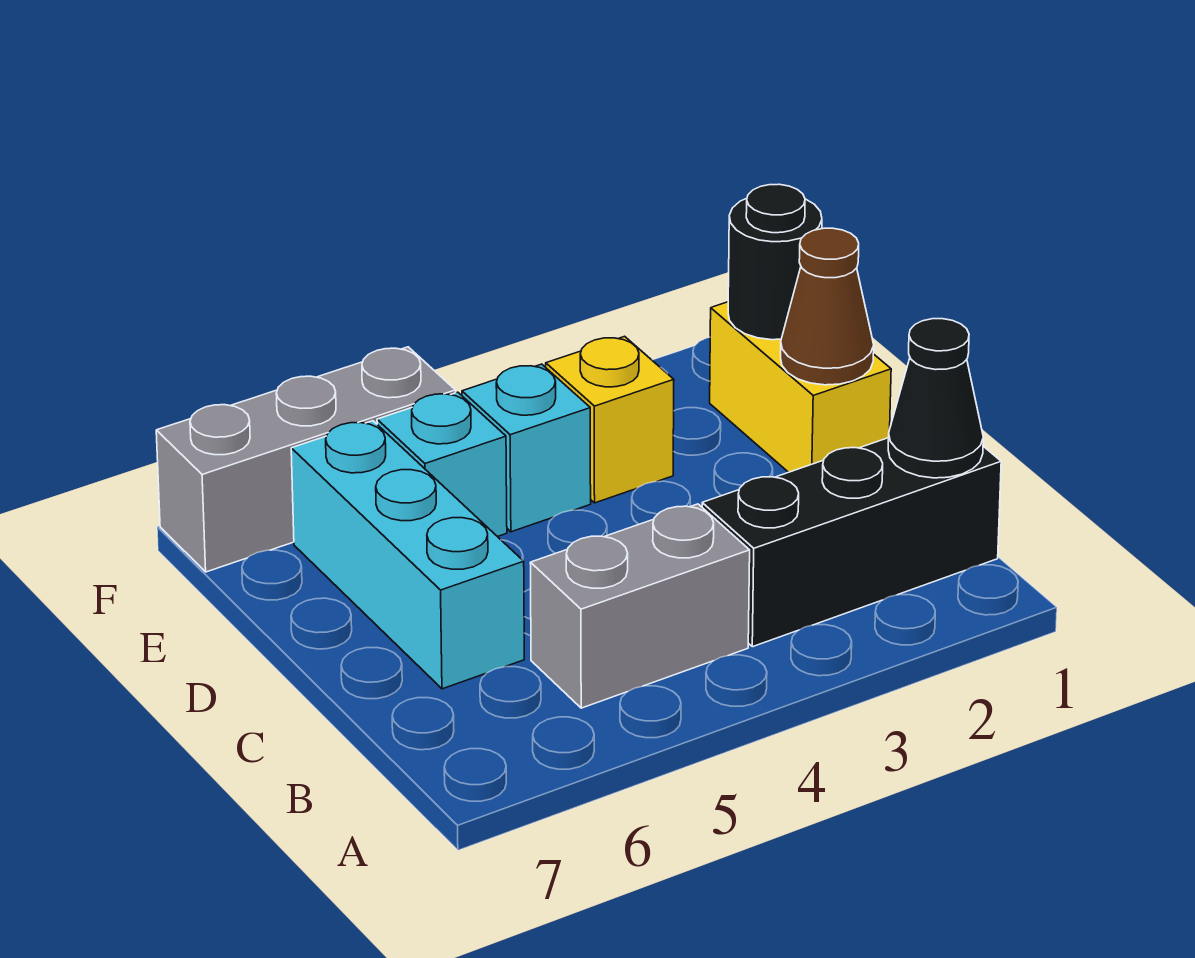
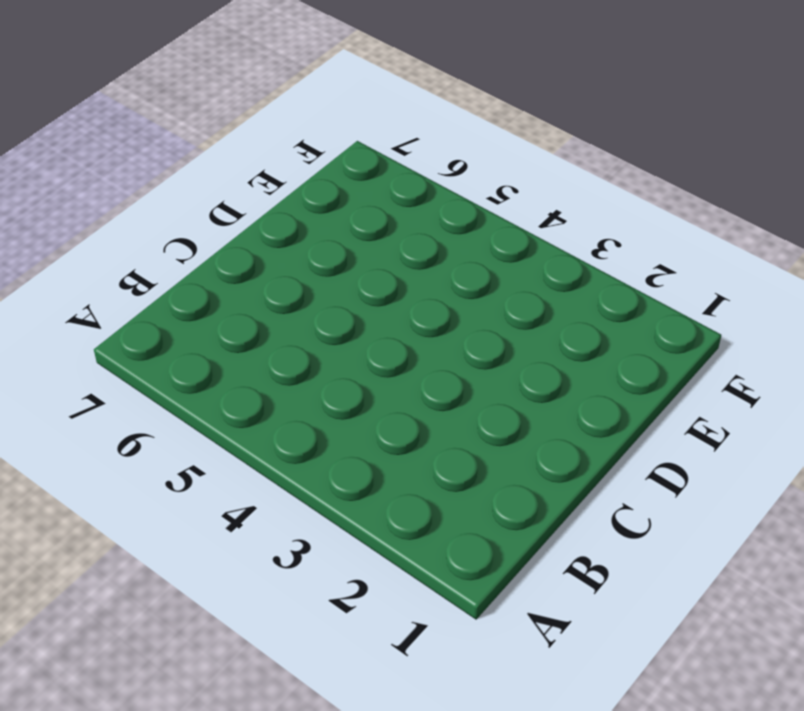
none -> black 1x3 brick [702,438,1001,647]
none -> grey 1x2 brick [530,504,750,708]

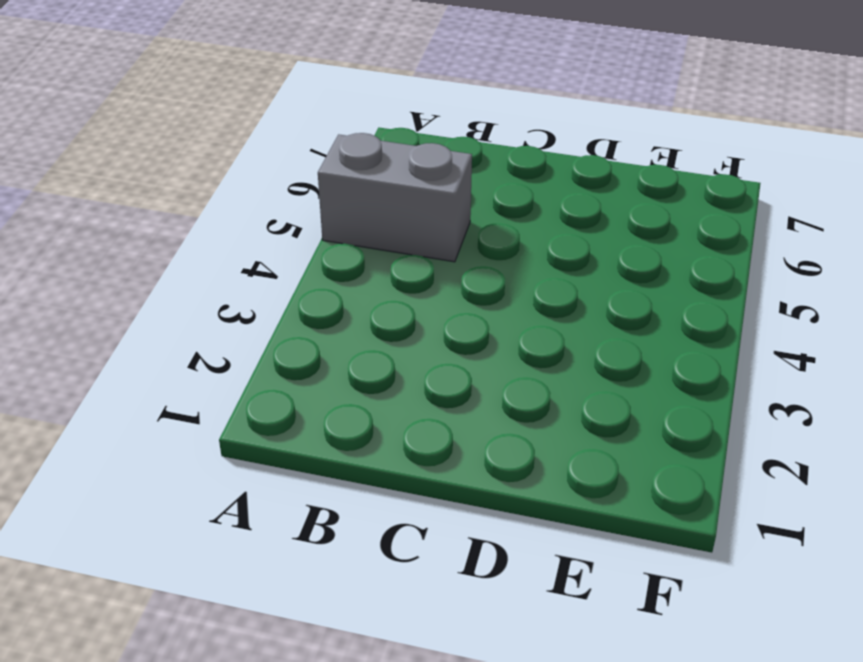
grey 1x2 brick [318,133,472,262] -> grey 1x2 brick turned to [530,504,750,708]
none -> black 1x3 brick [702,438,1001,647]
none -> cyan 1x3 brick [291,421,524,689]

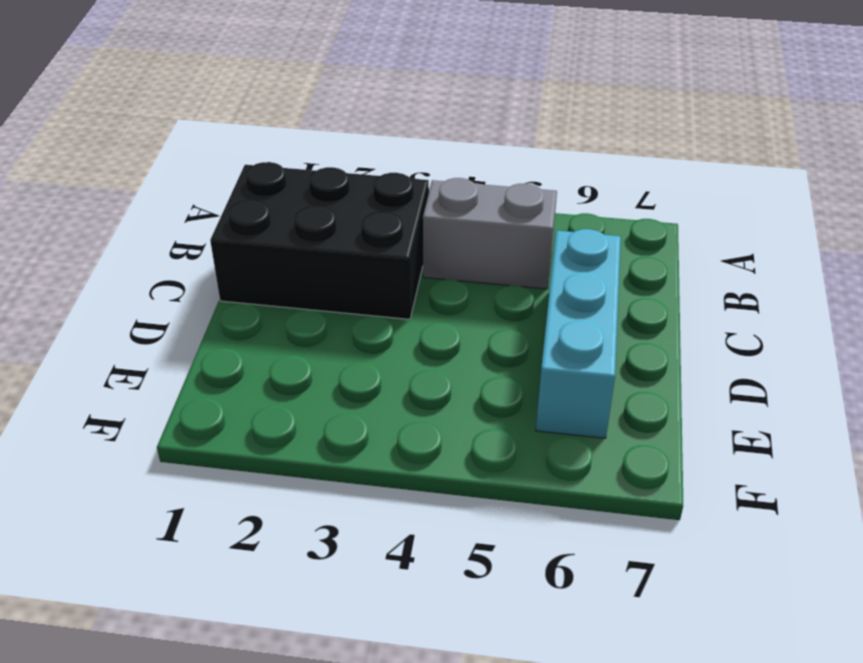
black 2x3 brick [210,162,429,319] -> black 1x3 brick [702,438,1001,647]
none -> yellow 1x2 brick [710,302,891,472]
none -> yellow 1x1 brick [546,336,674,503]

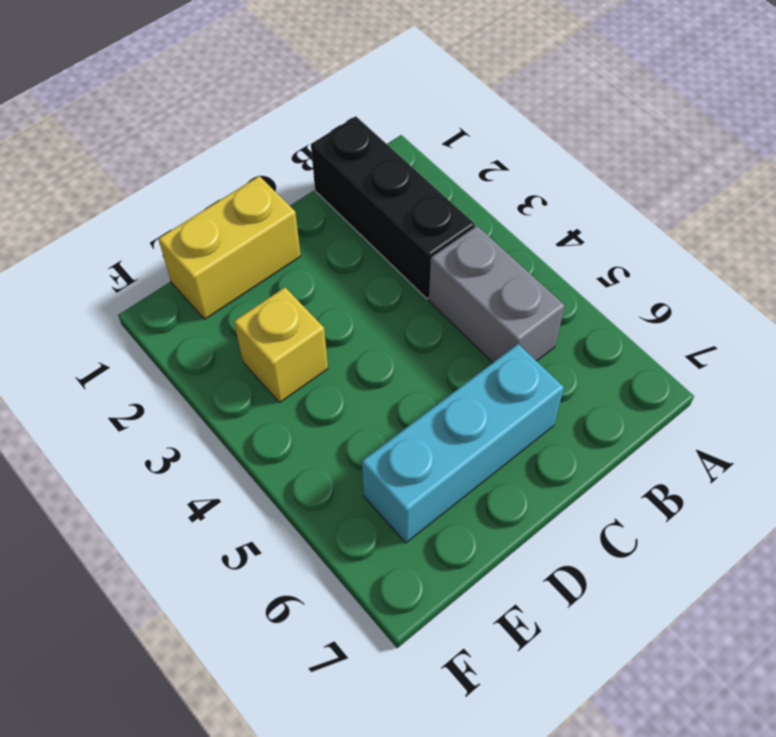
none -> cyan 1x1 brick [462,364,591,532]
none -> cyan 1x1 brick [377,392,507,537]

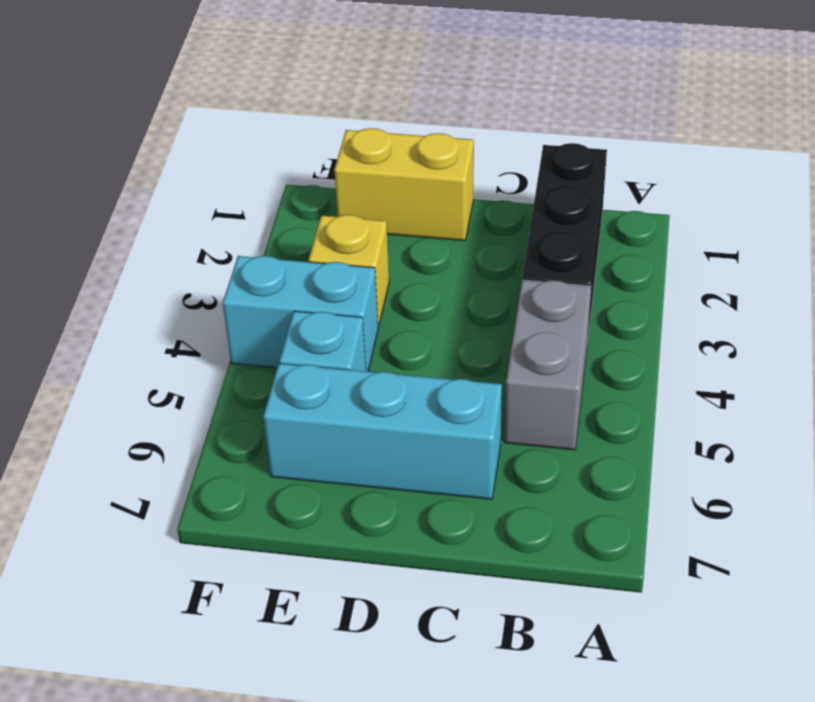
cyan 1x2 brick [223,256,378,372] -> cyan 1x1 brick [462,364,591,532]
none -> grey 1x3 brick [156,347,456,572]
none -> black 1x1 cone [888,319,983,478]

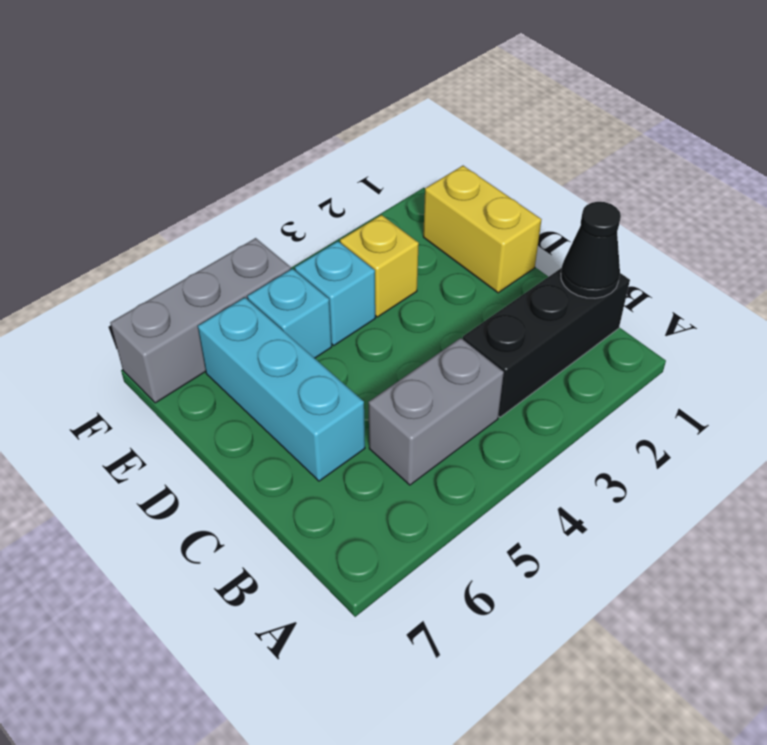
none -> brown 1x1 cone [781,228,874,385]
none -> black 1x1 round brick [728,184,822,340]

